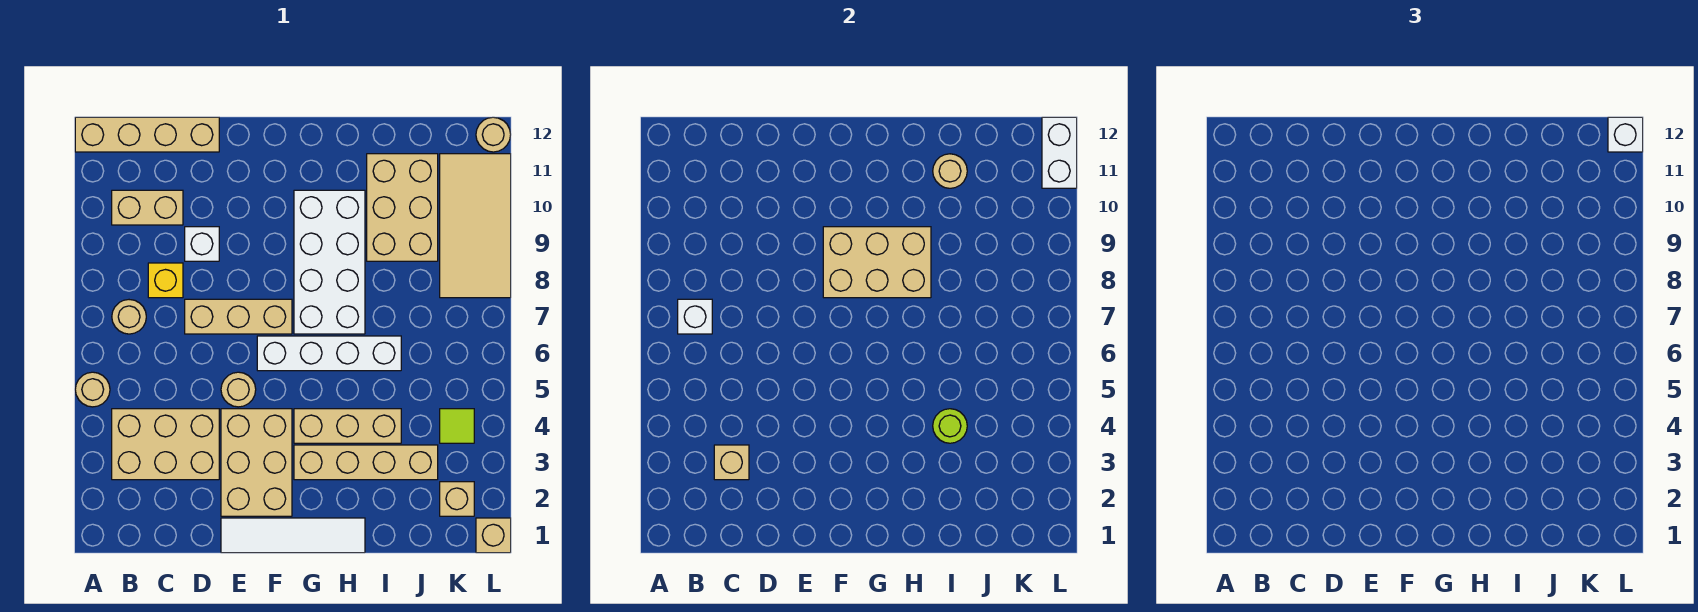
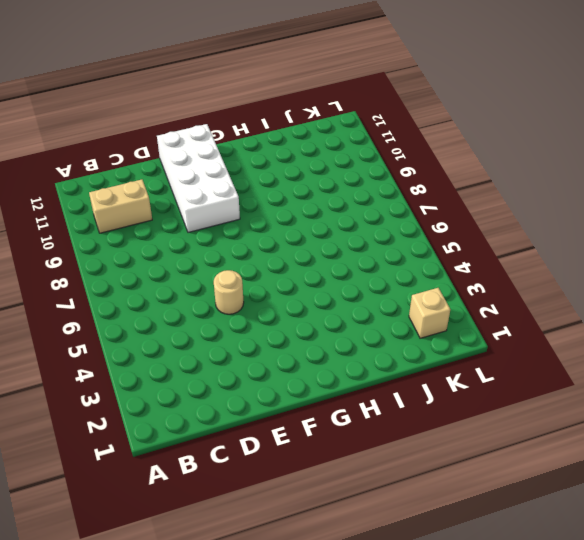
white 2x4 brick [157,124,240,232] -> white 2x4 brick moved to [294,190,365,334]
none -> tan 1x1 round brick [75,372,110,407]
none -> tan 1x4 brick [75,117,219,152]
none -> tan 2x3 brick [112,409,219,480]

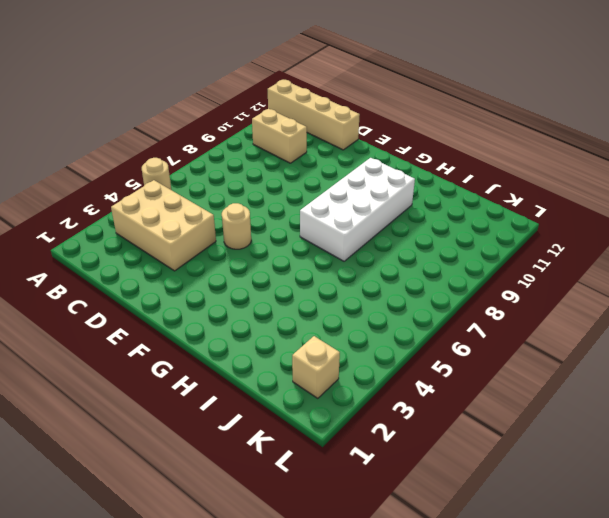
none -> tan 1x1 round brick [112,300,146,334]
none -> yellow 1x1 brick [148,263,183,298]
none -> tan 1x3 brick [185,299,292,334]

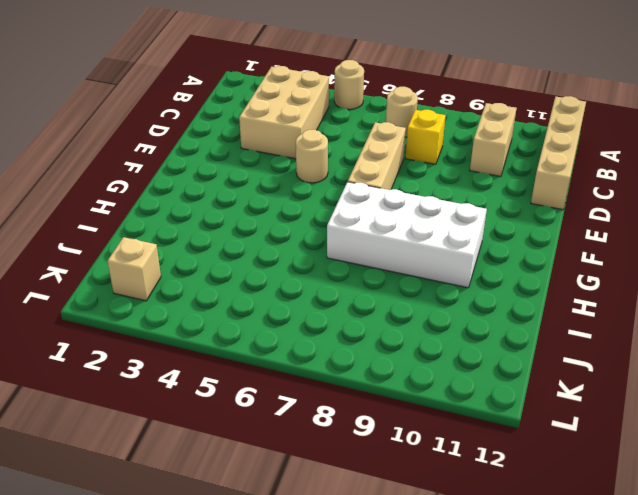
none -> white 1x1 brick [185,227,219,261]
none -> white 1x4 tile [221,518,365,553]
none -> tan 2x3 brick [221,409,292,516]

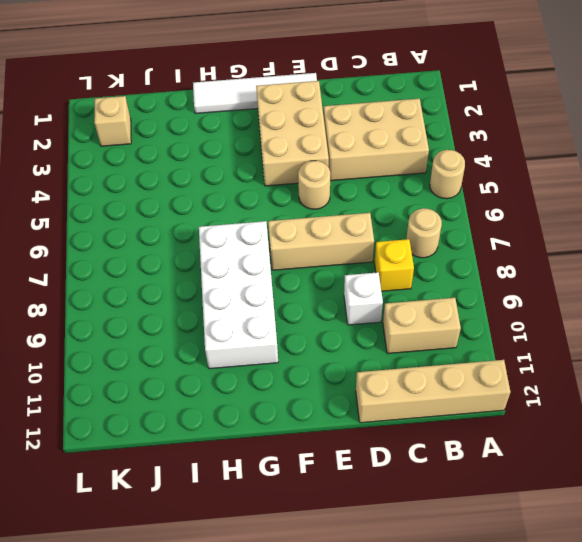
none -> white 1x4 brick [257,336,401,371]
none -> tan 1x4 brick [294,445,438,480]
none -> tan 1x3 brick [294,409,401,443]

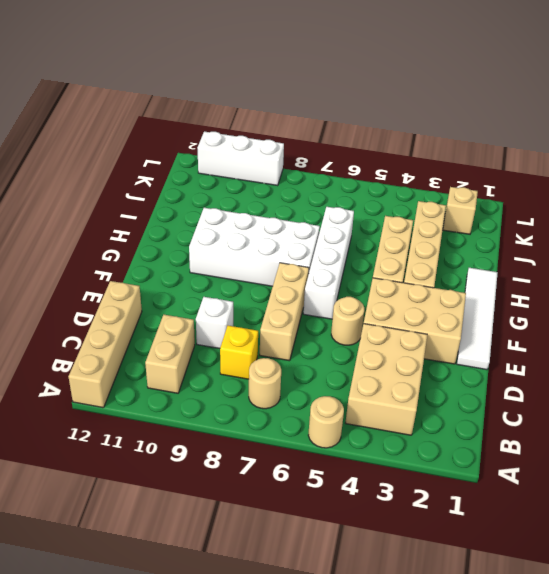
white 1x3 brick [198,131,284,186] -> tan 2x4 tile [440,154,511,298]
none -> tan 2x3 brick [367,154,438,261]
none -> lime 1x1 tile [440,409,474,443]
none -> tan 1x1 brick [476,518,511,553]

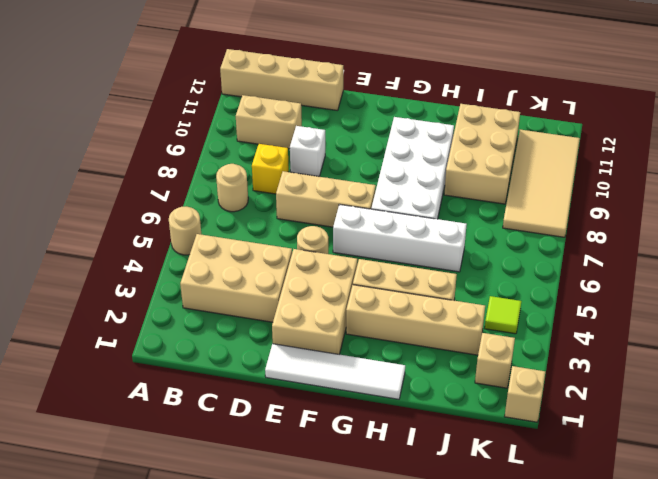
none -> tan 1x1 round brick [476,117,511,152]
none -> white 1x1 brick [678,299,712,334]
none -> tan 1x1 brick [714,445,749,480]

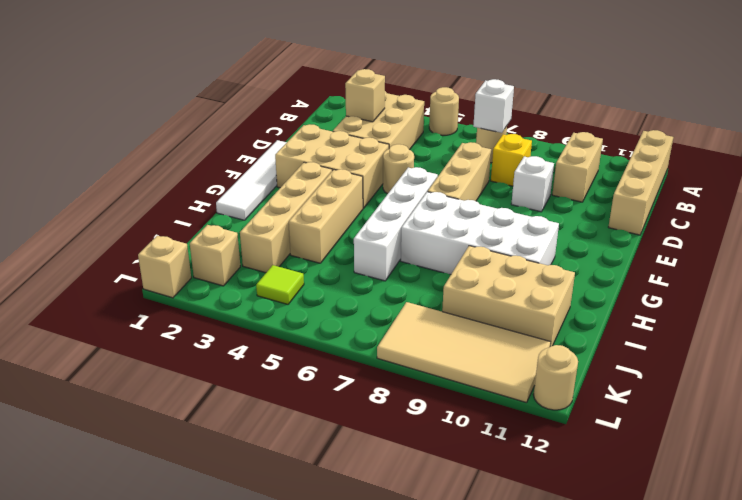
none -> tan 2x3 brick [823,227,931,298]
none -> lime 1x1 round brick [933,409,967,443]
none -> tan 1x1 round brick [933,154,967,188]

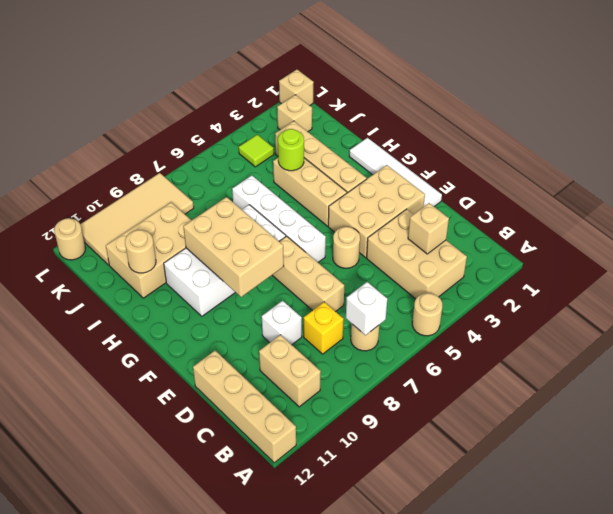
none -> white 1x2 brick [1042,117,1077,188]
none -> white 1x1 brick [1608,117,1643,152]

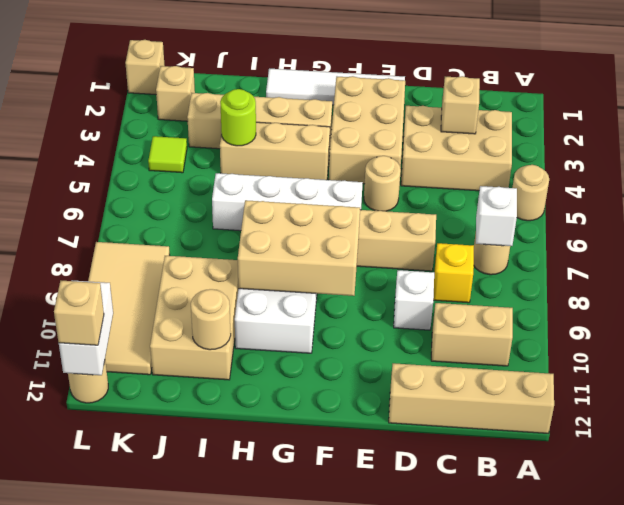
tan 1x1 brick [54,281,104,345] -> white 1x1 brick [1608,117,1643,152]

